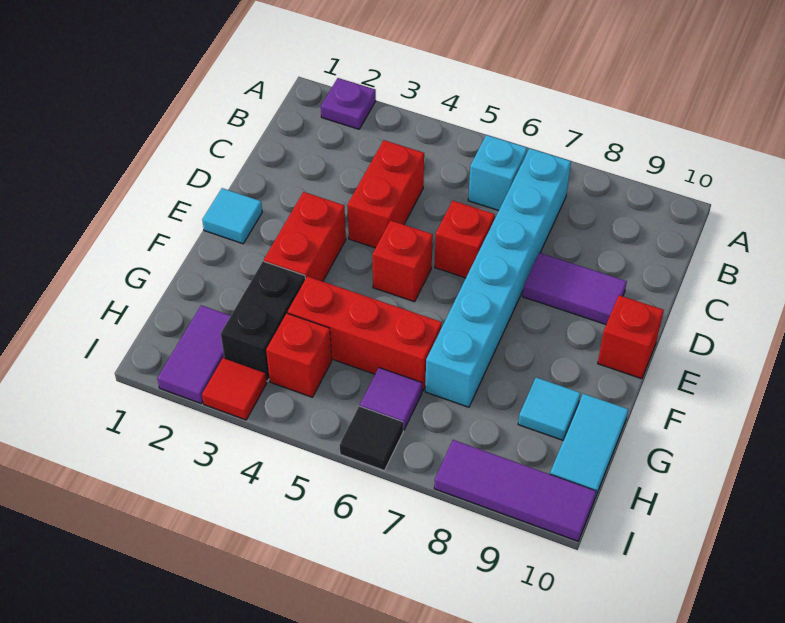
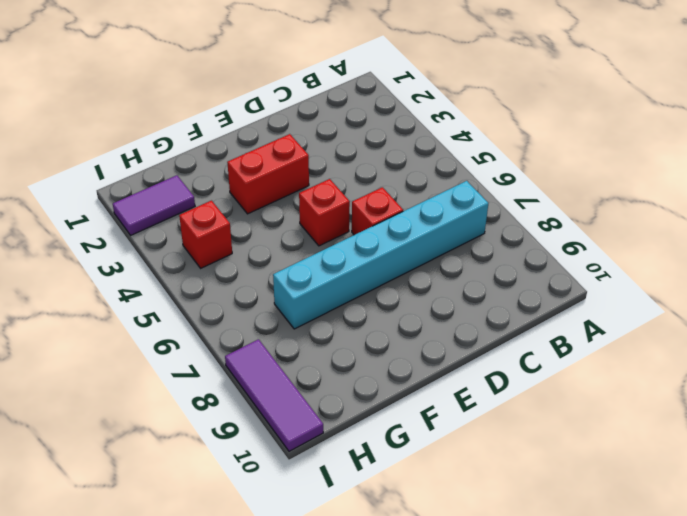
none -> purple 1x1 plate [321,78,376,129]
none -> cyan 1x1 brick [468,135,527,211]
none -> red 1x2 brick [348,140,424,248]

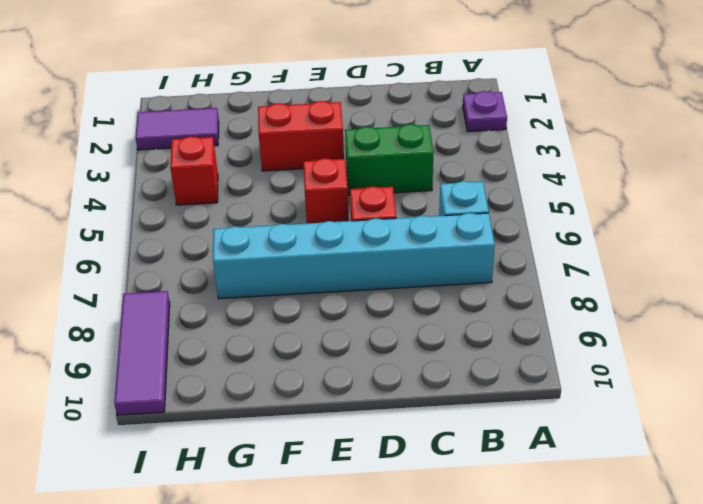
green 1x2 brick [345,124,433,195] -> red 1x2 brick [348,140,424,248]
none -> purple 1x2 tile [523,253,627,324]
none -> cyan 1x1 tile [202,188,262,244]
none -> red 1x1 brick [598,295,664,379]

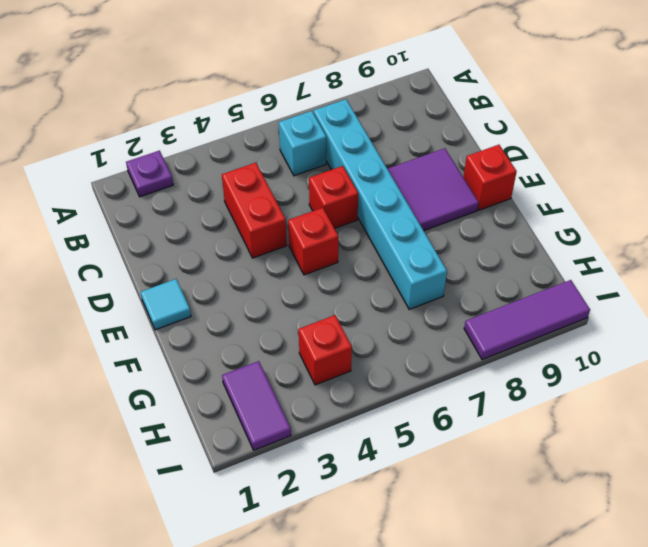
purple 2x2 tile [388,148,479,231] -> purple 1x2 tile [523,253,627,324]
none -> red 1x2 brick [264,192,346,281]
none -> black 1x2 brick [221,261,305,381]
none -> red 1x3 brick [288,276,442,391]

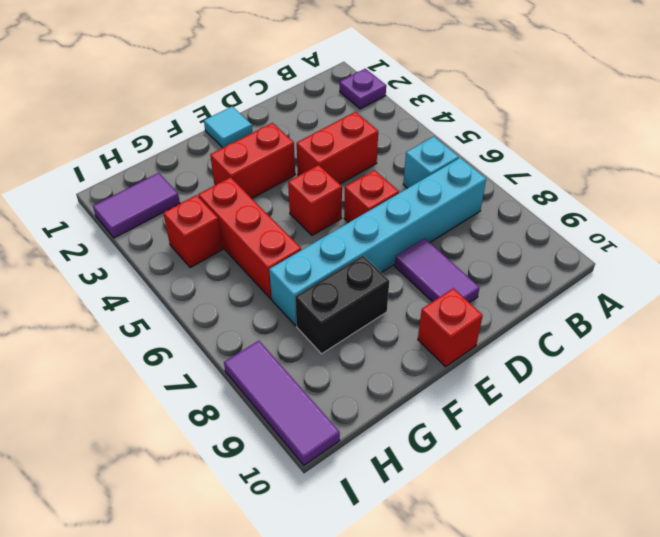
black 1x2 brick [295,256,389,354] -> black 1x2 brick moved to [221,261,305,381]
none -> cyan 1x1 tile [518,377,580,440]
none -> cyan 1x2 tile [550,394,628,497]
none -> purple 1x1 tile [360,368,422,430]

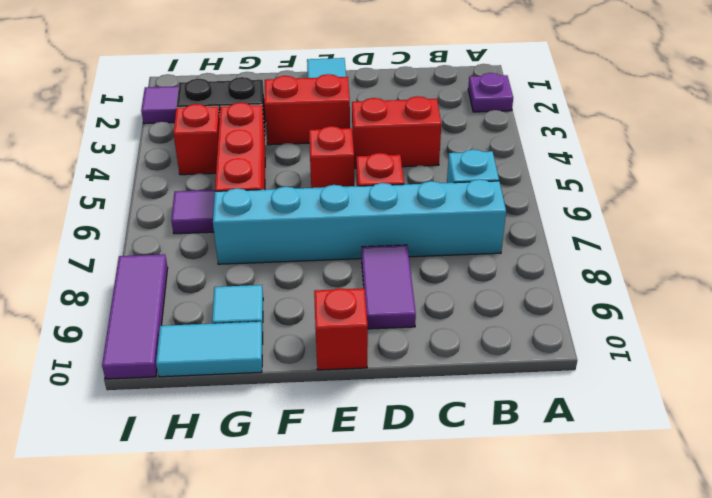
none -> red 1x1 tile [202,358,267,420]
none -> black 1x1 tile [340,406,403,471]

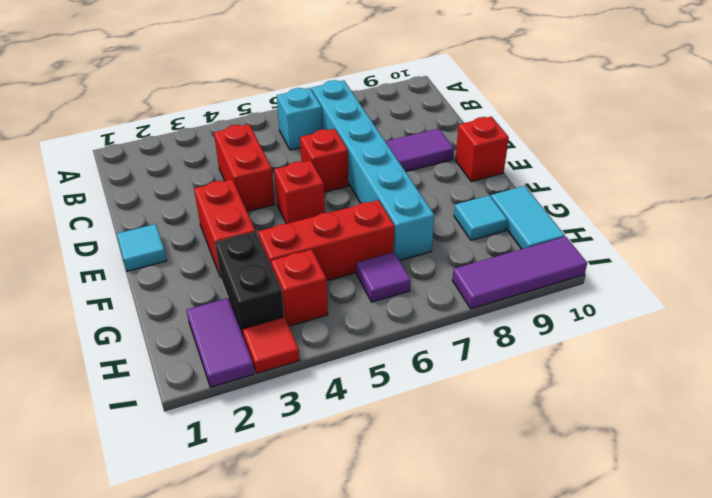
none -> purple 1x1 plate [321,78,376,129]
none -> black 1x1 tile [340,406,403,471]

